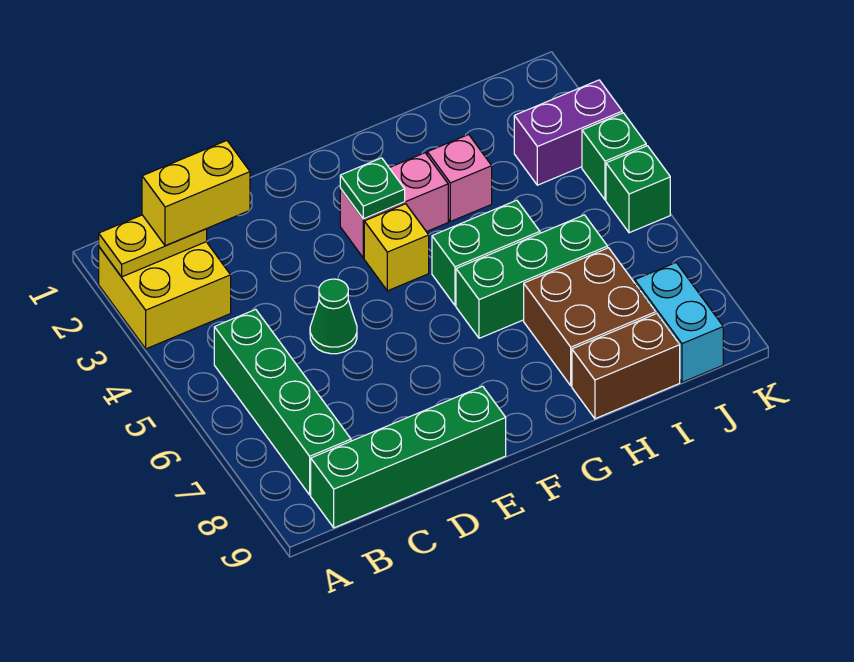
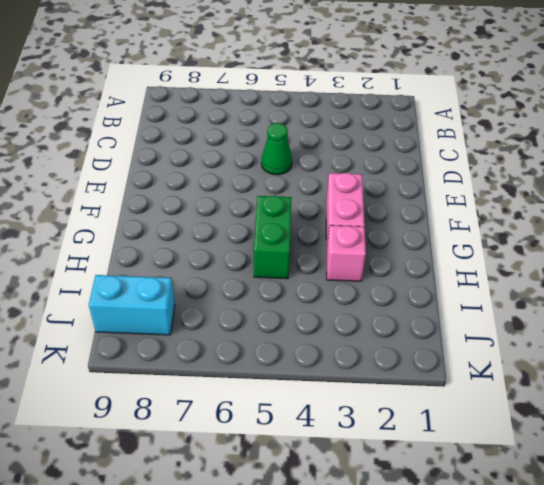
none -> yellow 2x2 brick [99,242,231,349]
none -> green 1x4 brick [214,309,351,495]
none -> green 1x4 brick [311,386,506,528]

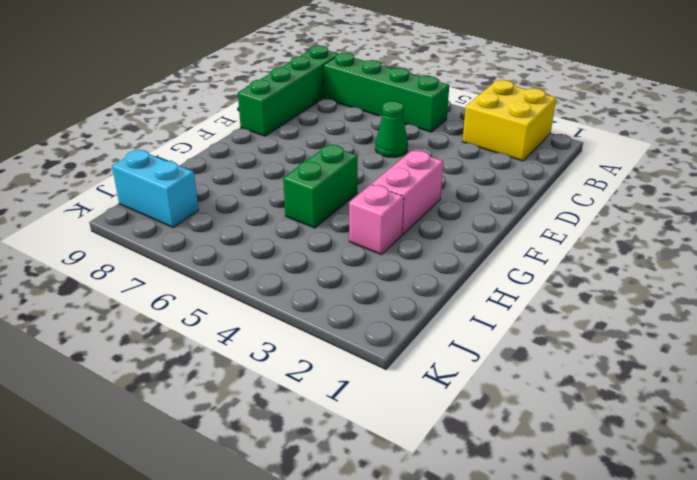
none -> yellow 1x1 brick [364,204,429,291]
none -> green 1x3 brick [456,215,608,338]
none -> brown 2x2 brick [524,248,656,386]

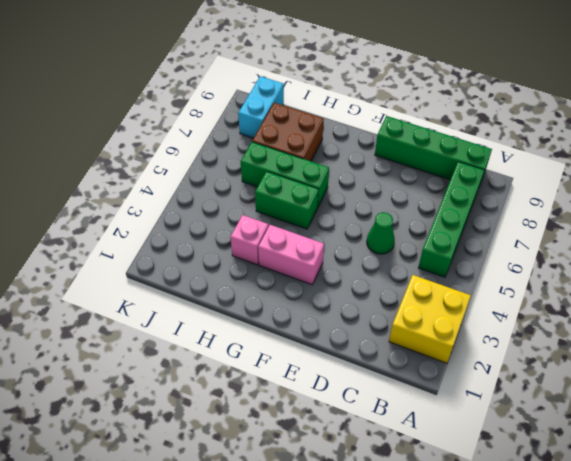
none -> yellow 1x1 brick [364,204,429,291]
none -> brown 1x2 brick [572,314,680,419]
none -> purple 1x2 brick [514,80,622,185]

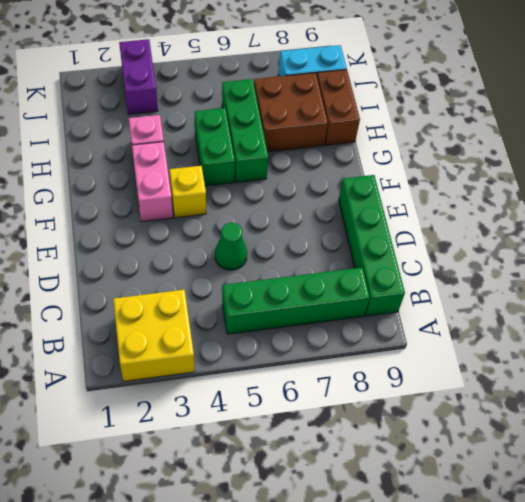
none -> green 1x1 brick [582,113,646,200]
none -> green 1x1 brick [606,146,670,233]
none -> yellow 1x2 plate [99,215,207,277]

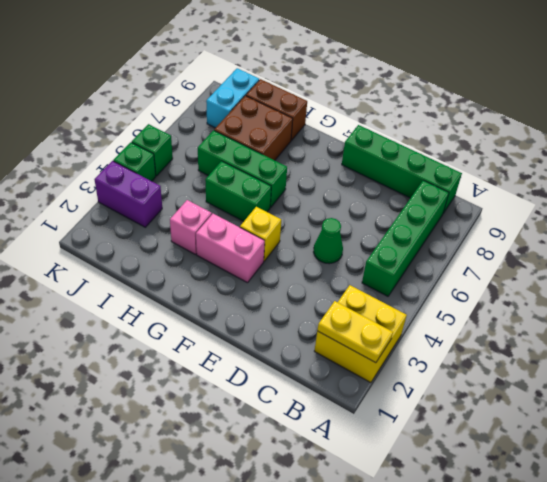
none -> green 1x1 plate [340,158,405,219]
none -> yellow 1x2 brick [142,141,250,246]

